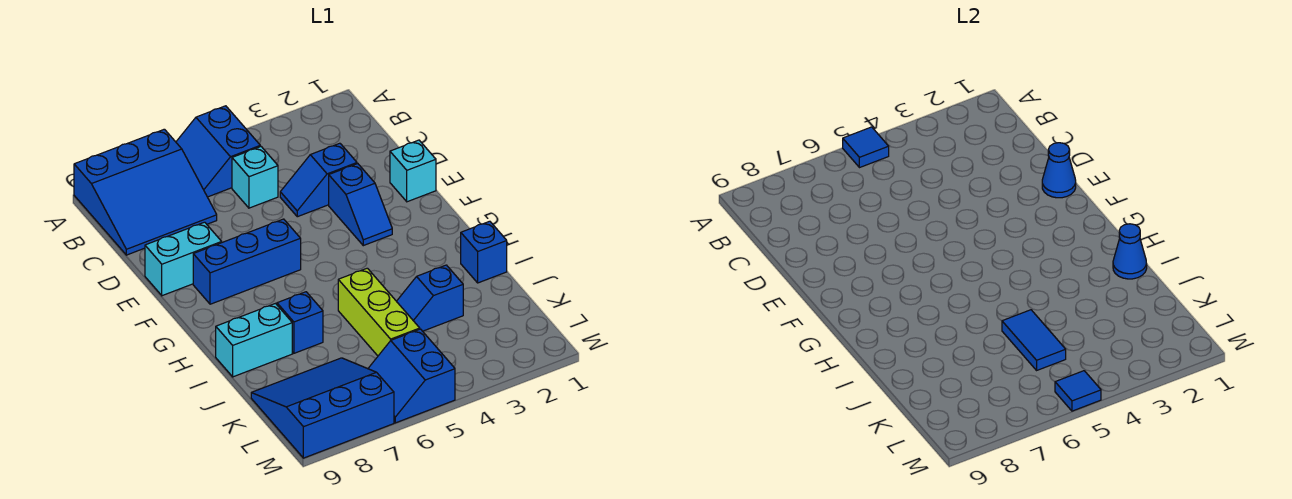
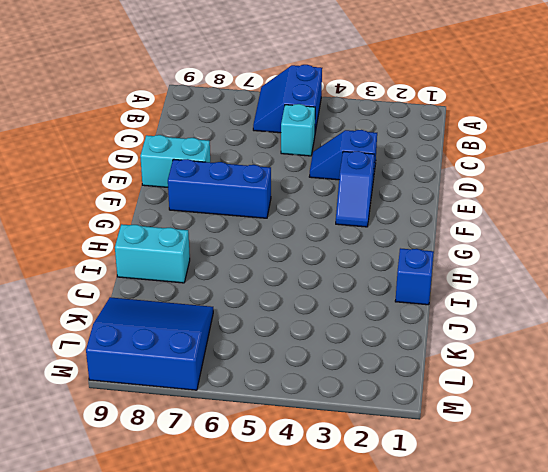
none -> blue 3x3 slope [74,129,217,255]
none -> cyan 1x1 brick [390,140,436,202]
none -> lime 1x3 brick [338,268,420,356]

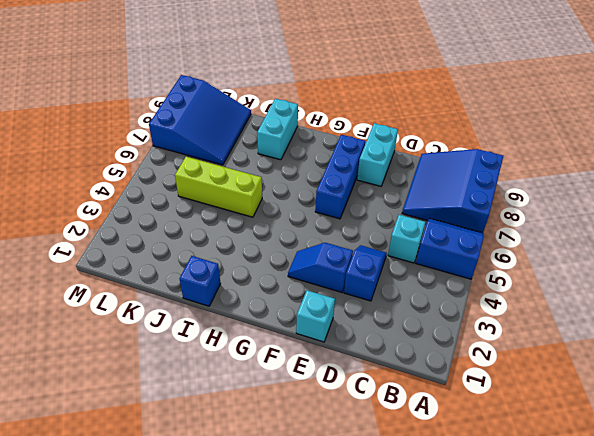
none -> blue 1x1 brick [277,292,323,353]
none -> blue 1x2 slope [397,265,463,331]
none -> blue 2x2 slope [368,329,455,423]

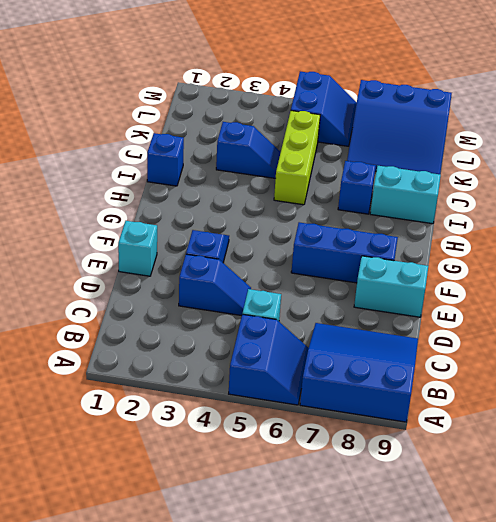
none -> blue 1x1 tile [843,127,889,168]
none -> blue 1x1 cone [1042,143,1076,198]
none -> blue 1x1 cone [1113,224,1147,279]

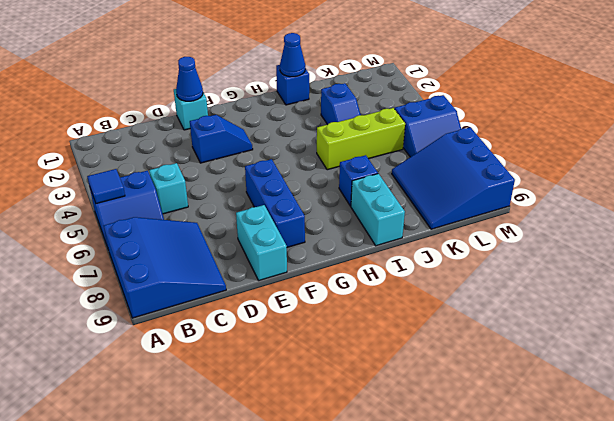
none -> blue 1x2 slope [280,143,357,217]
none -> blue 1x2 tile [1002,310,1066,370]
none -> blue 1x1 tile [1055,371,1101,411]

